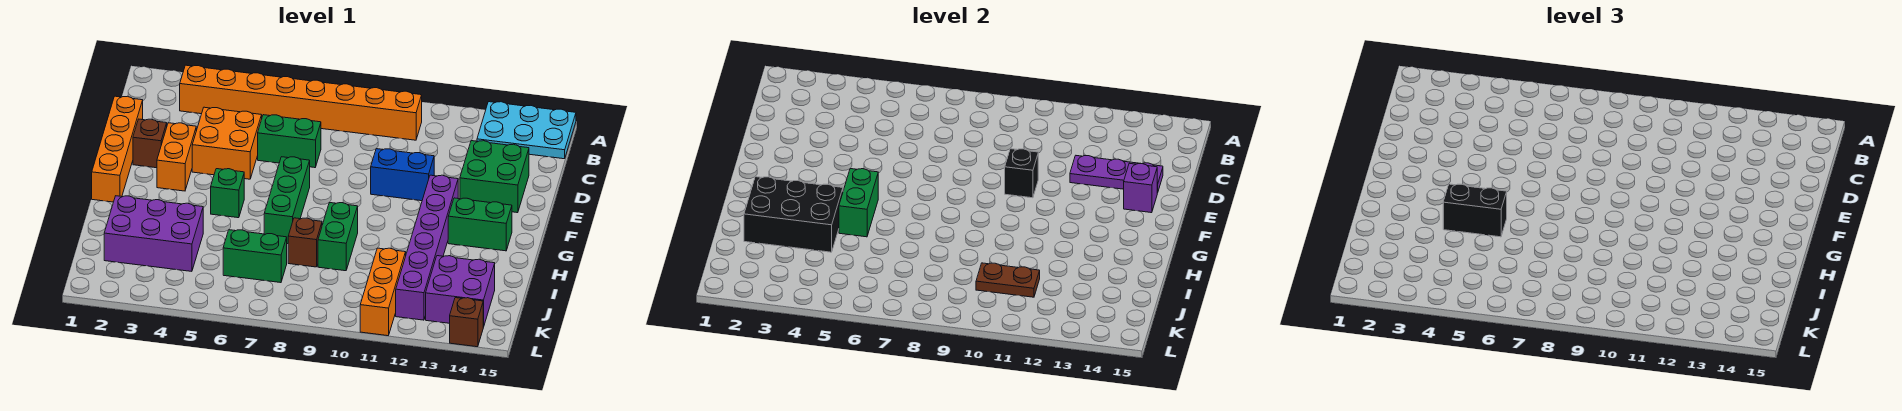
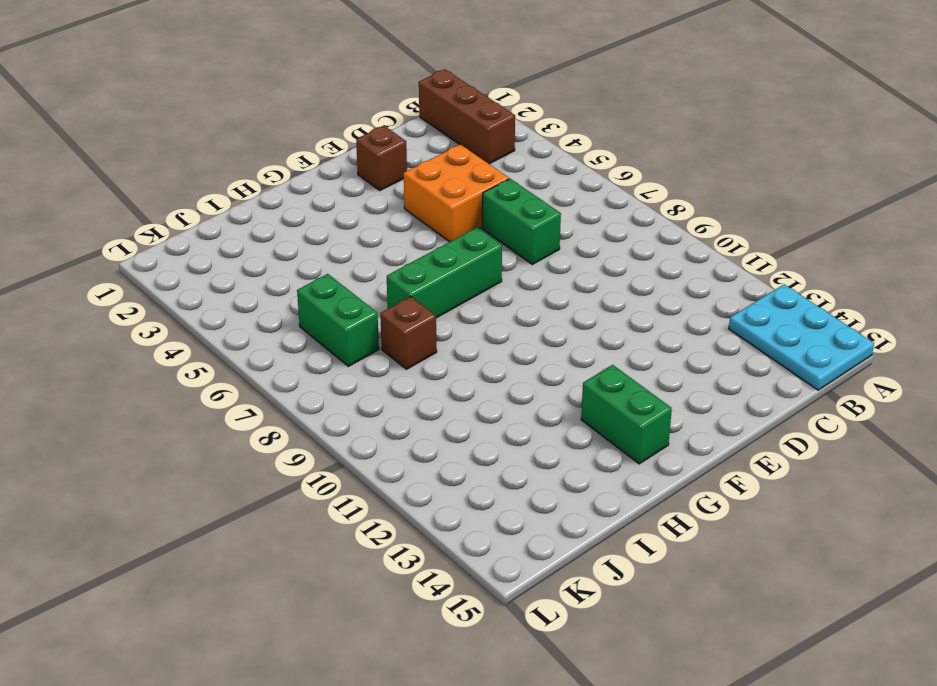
brown 1x3 brick [419,69,515,164] -> orange 1x8 brick [180,65,422,140]
none -> orange 1x4 brick [92,96,143,202]
none -> green 2x2 brick [460,141,529,213]
none -> orange 1x2 brick [157,123,196,191]

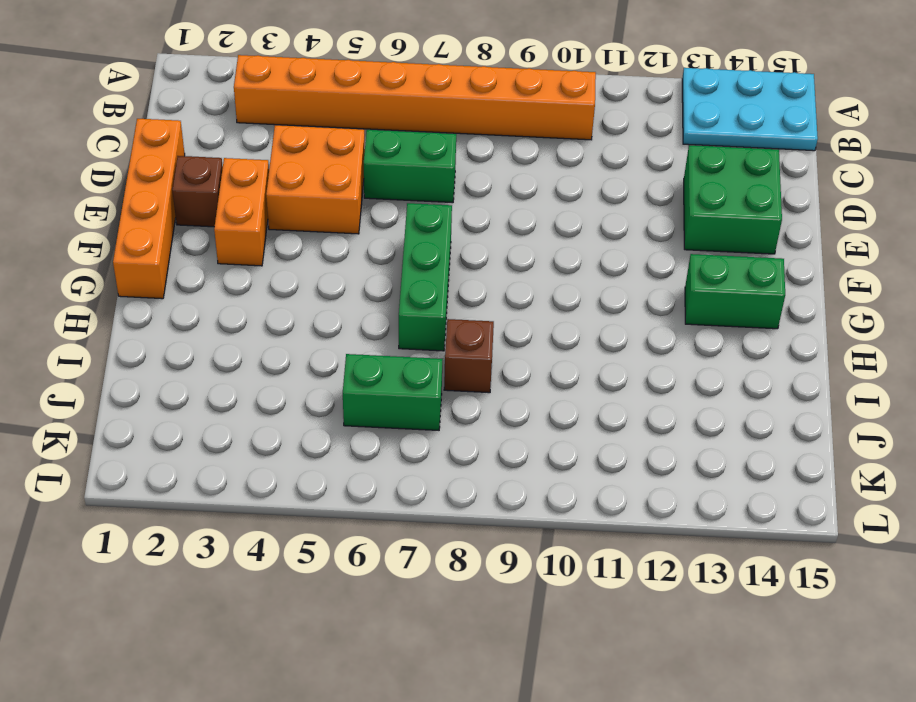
none -> blue 1x2 brick [371,149,434,201]
none -> purple 1x6 brick [396,175,458,320]
none -> green 1x1 brick [211,169,244,218]

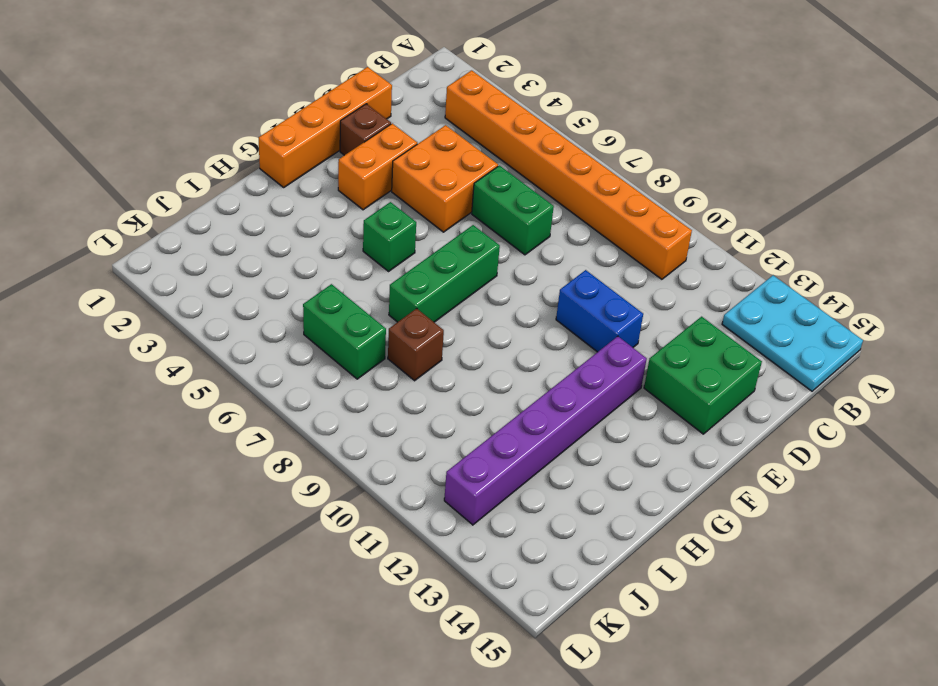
none -> green 1x2 brick [448,198,512,251]
none -> green 1x2 brick [318,202,358,271]
none -> purple 2x3 brick [104,196,203,271]

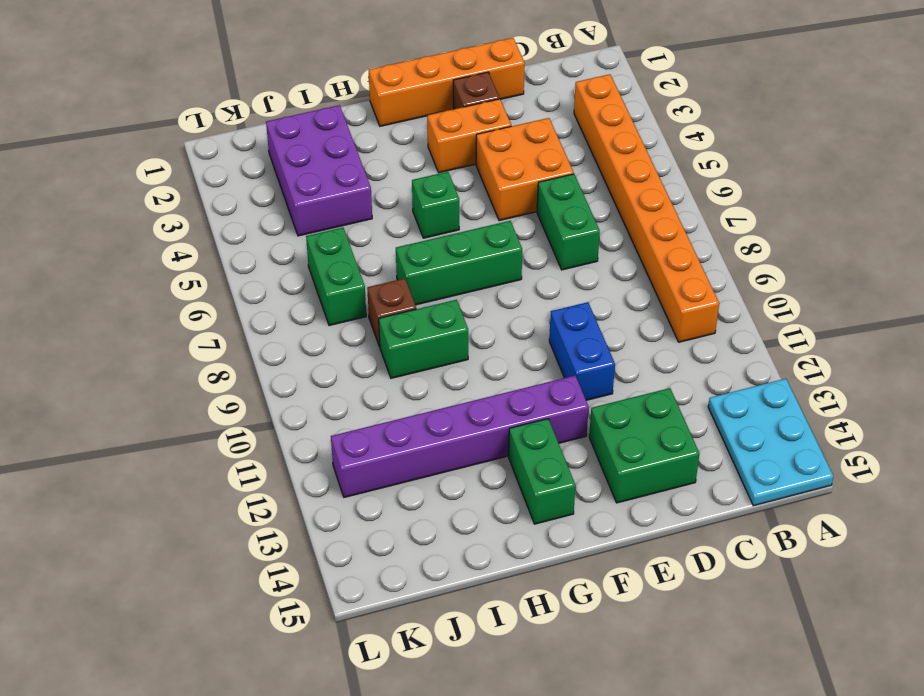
none -> orange 1x3 brick [360,248,406,336]
none -> purple 2x2 brick [426,256,495,327]
none -> brown 1x1 brick [450,298,483,347]

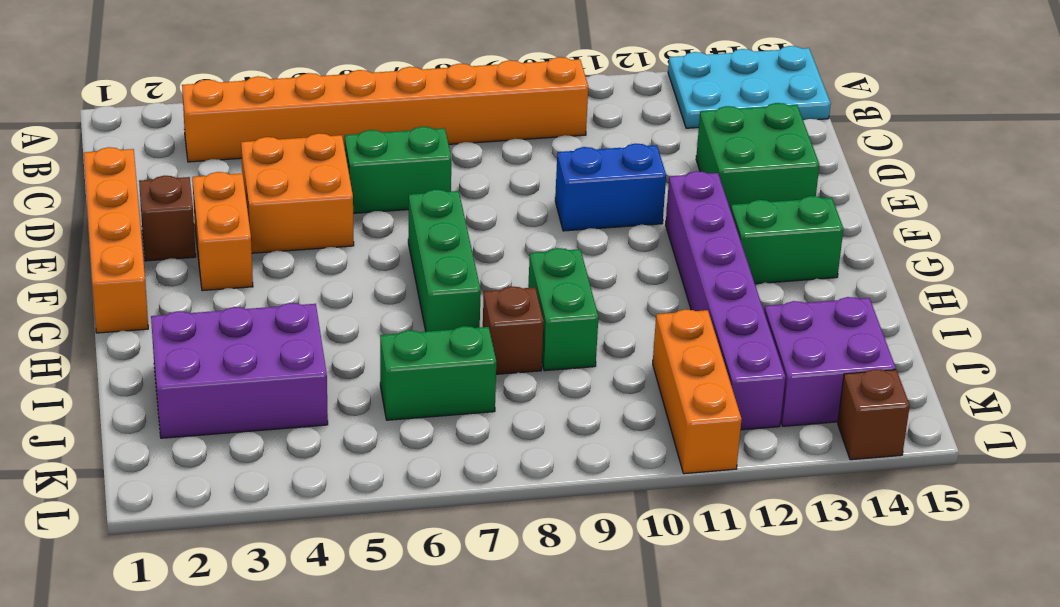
none -> green 1x1 brick [211,169,244,218]
none -> purple 1x3 plate [1070,156,1163,193]
none -> black 1x1 brick [1005,149,1038,198]

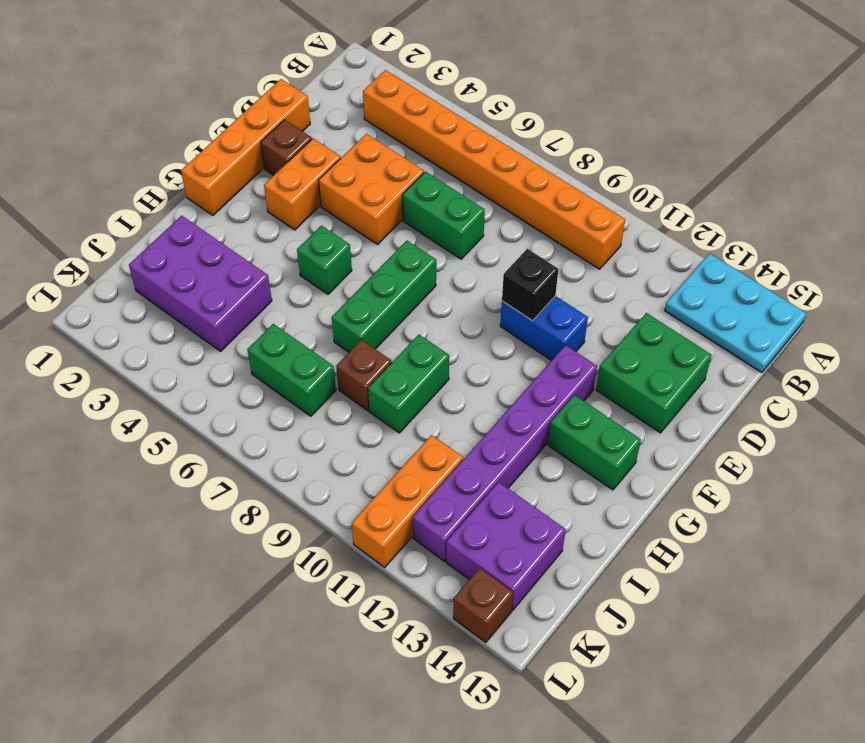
none -> purple 1x3 plate [1070,156,1163,193]
none -> purple 1x1 brick [1124,163,1157,213]
none -> green 1x2 brick [839,169,878,237]

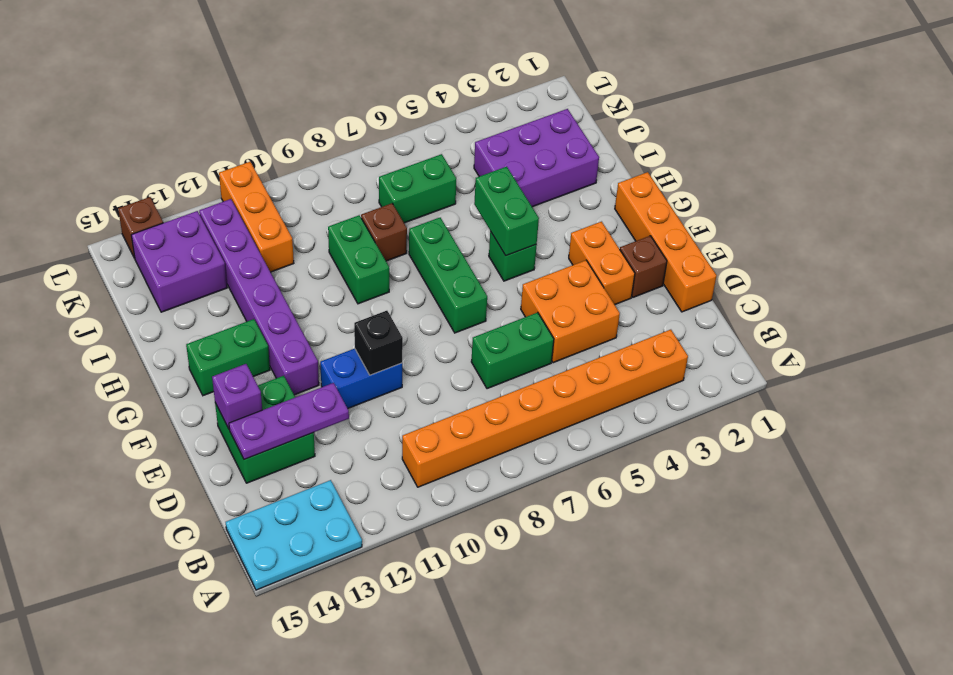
none -> black 2x3 brick [744,177,843,252]
none -> brown 1x2 plate [976,263,1040,297]
none -> black 1x2 brick [1443,184,1507,237]

